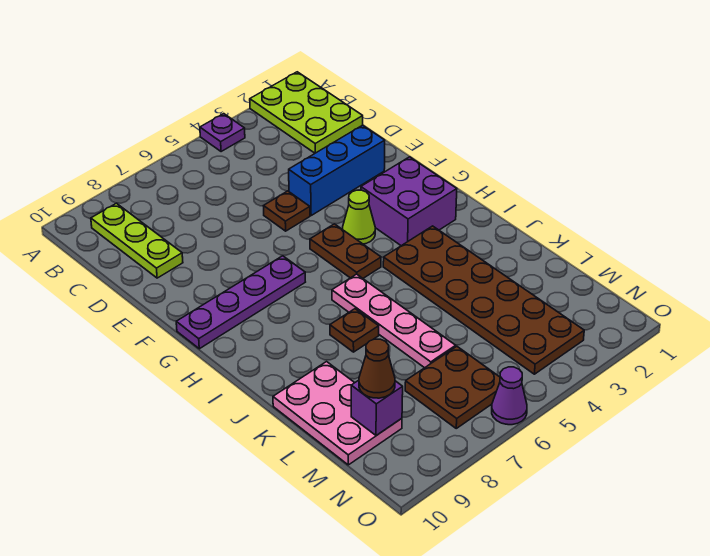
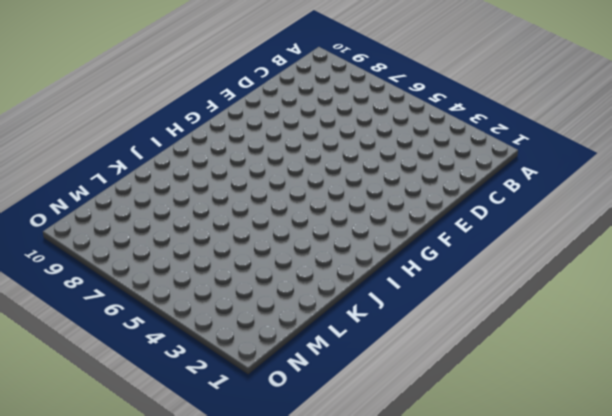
none -> lime 2x3 plate [250,72,363,153]
none -> purple 1x1 plate [200,114,245,152]
none -> lime 1x3 plate [91,203,183,278]

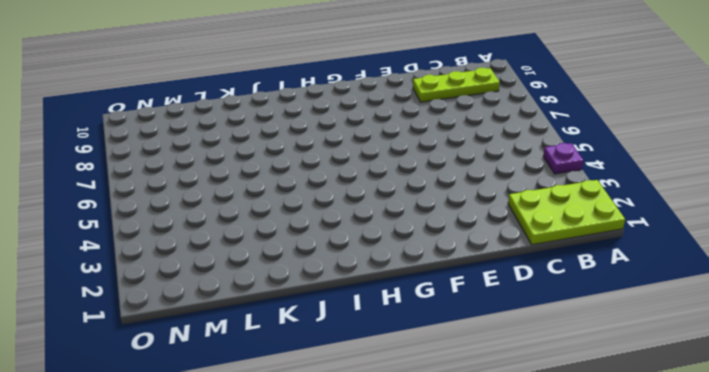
none -> blue 1x3 brick [289,125,385,215]
none -> brown 1x1 plate [264,191,310,231]
none -> purple 2x2 brick [361,157,457,246]

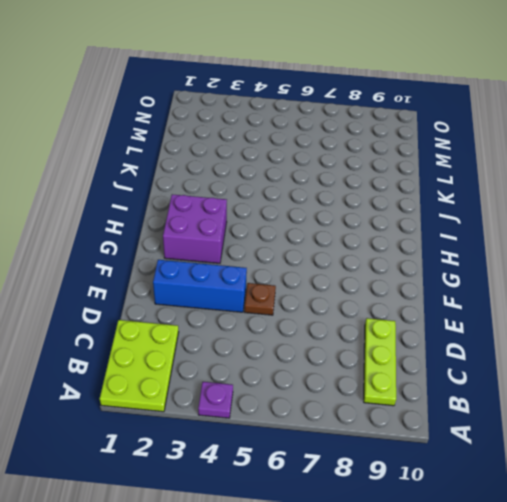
none -> lime 1x1 cone [343,190,375,244]
none -> brown 1x2 plate [310,224,381,278]
none -> purple 1x4 plate [176,256,305,349]

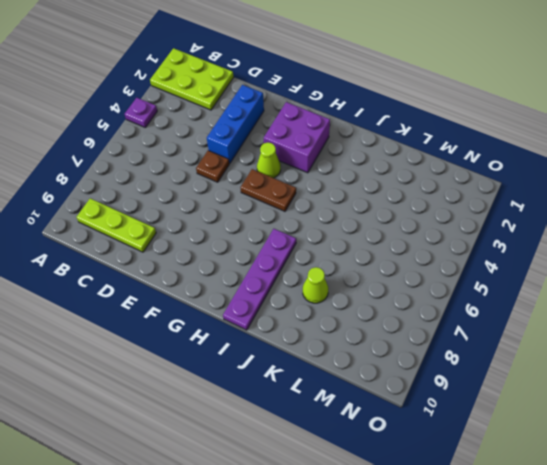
purple 1x4 plate [223,229,296,330] -> purple 1x4 plate moved to [176,256,305,349]
lime 1x1 cone [303,267,328,303] -> none
none -> brown 2x6 plate [383,226,584,374]
none -> pink 1x4 plate [332,274,456,368]
none -> brown 1x1 plate [330,309,379,352]

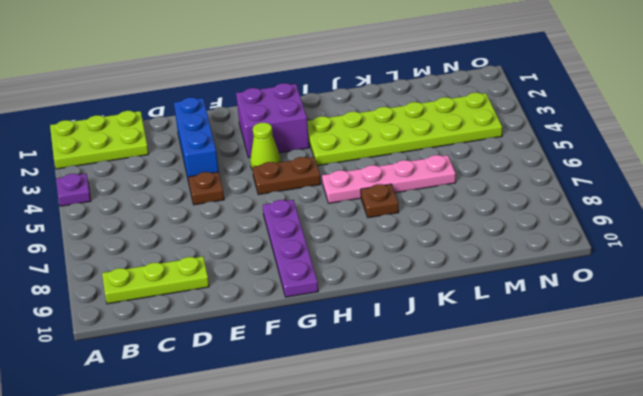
lime 2x6 plate [307,93,502,166] -> brown 2x6 plate [383,226,584,374]
none -> pink 2x3 plate [273,362,402,465]
none -> brown 2x2 plate [405,346,500,428]
none -> purple 1x1 cone [492,367,527,425]

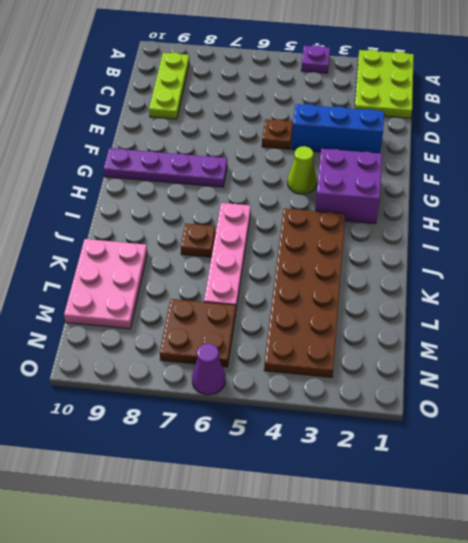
none -> brown 1x2 plate [310,224,381,278]
none -> purple 1x1 brick [351,380,403,436]
none -> brown 1x1 cone [359,339,395,398]

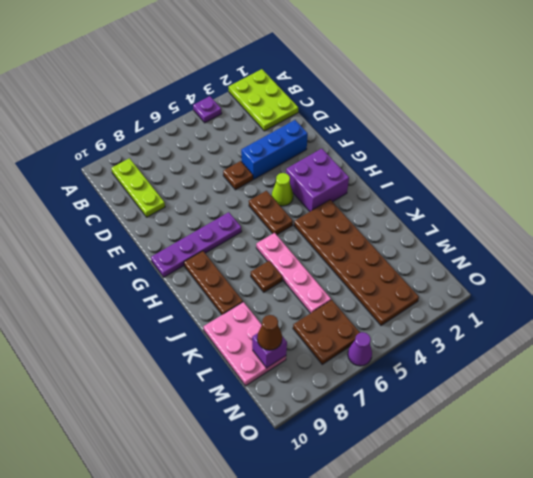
brown 1x3 plate [184,251,243,315] -> none

